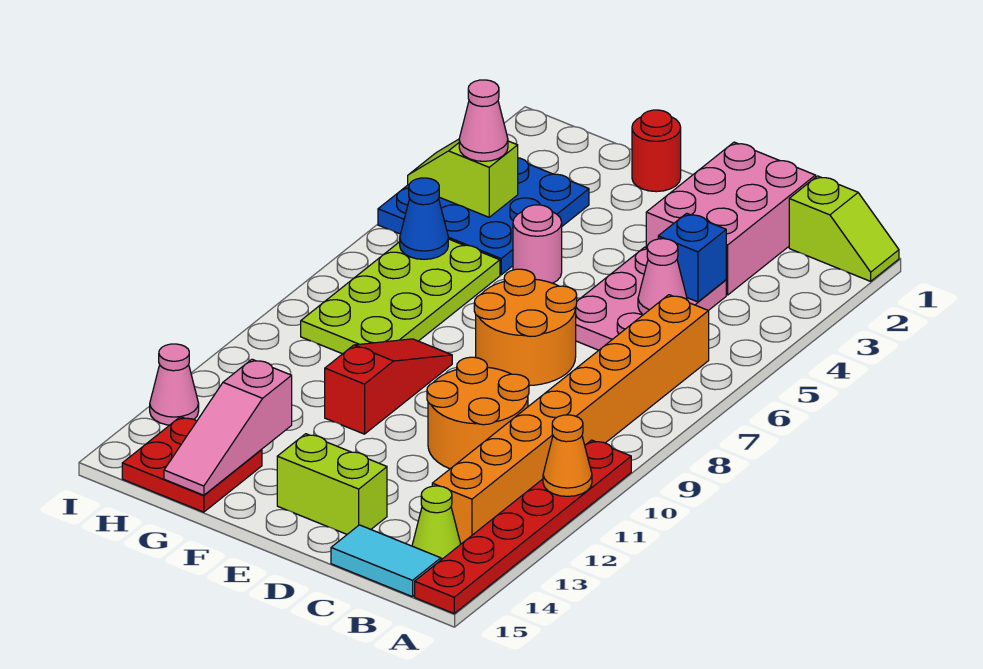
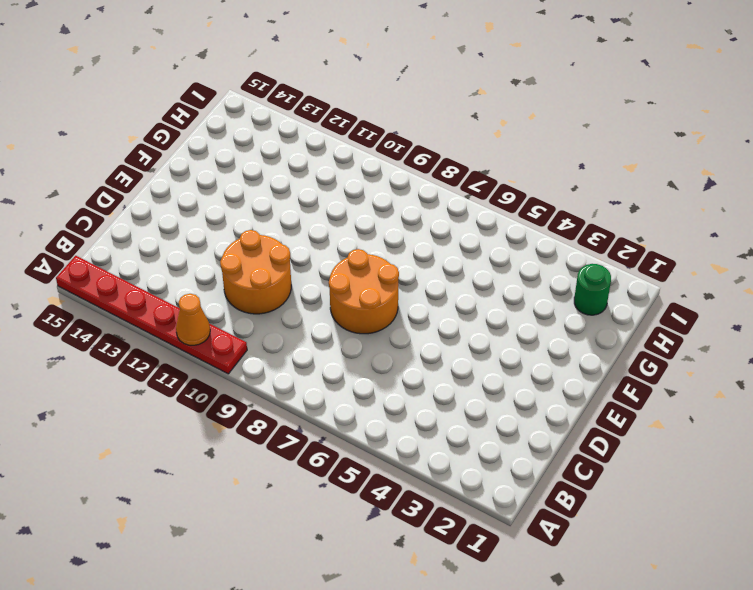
green 1x1 round brick [574,264,611,315] -> none
none -> lime 1x2 slope [789,176,899,281]
none -> orange 1x8 brick [432,295,709,544]
none -> lime 1x1 cone [412,486,461,560]

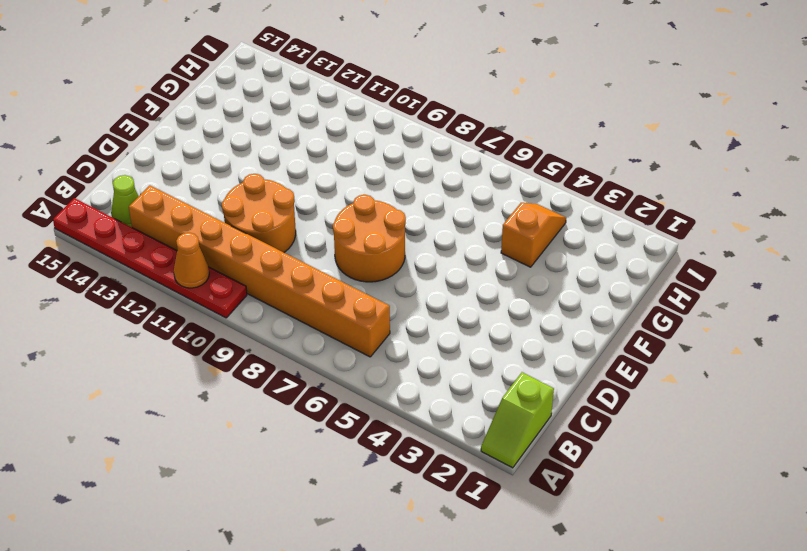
orange 1x2 slope [501,203,566,267] -> blue 3x3 plate [378,158,589,275]
none -> cyan 1x2 tile [331,525,441,597]
none -> pink 2x3 brick [646,142,816,295]
none -> pink 2x3 plate [575,247,726,350]

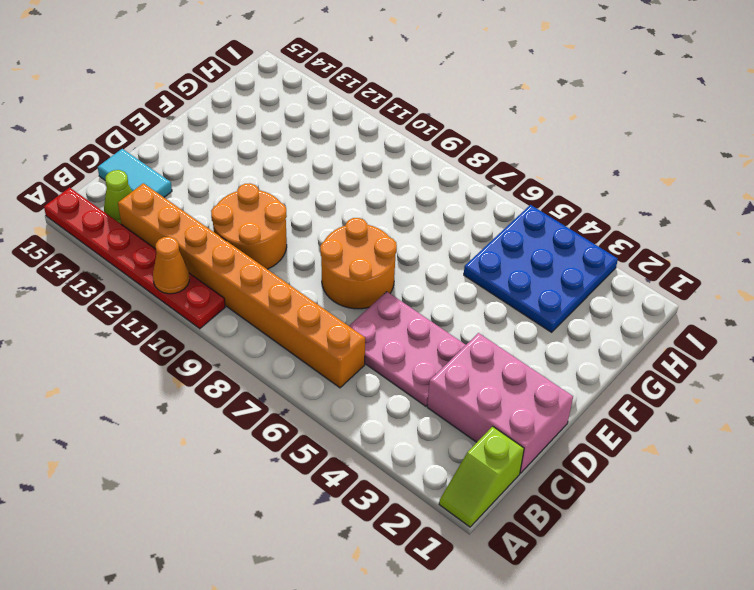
cyan 1x2 tile [98,149,172,197] -> cyan 1x2 tile turned to [331,525,441,597]
none -> lime 1x2 brick [277,434,387,534]
none -> red 1x1 round brick [632,110,681,192]
none -> pink 1x1 round brick [513,205,562,283]

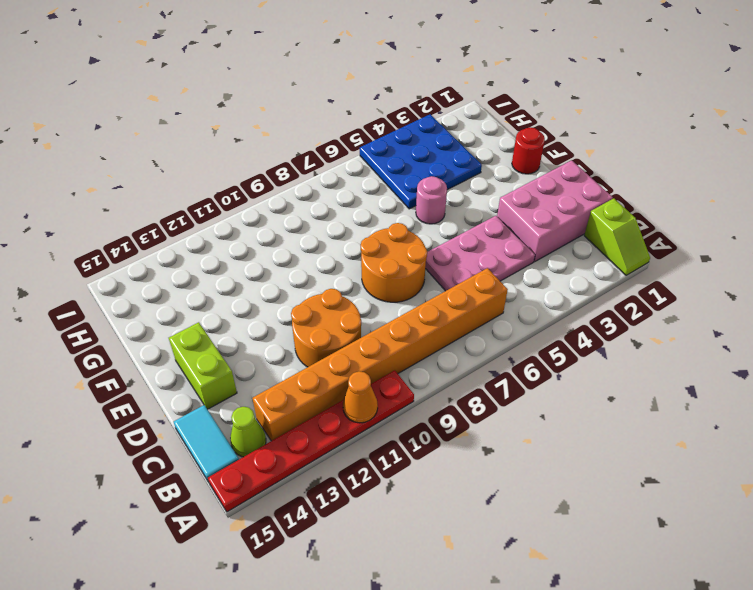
none -> red 1x3 slope [325,339,452,434]
none -> lime 2x4 plate [301,239,500,354]
none -> red 2x2 plate [122,417,262,512]

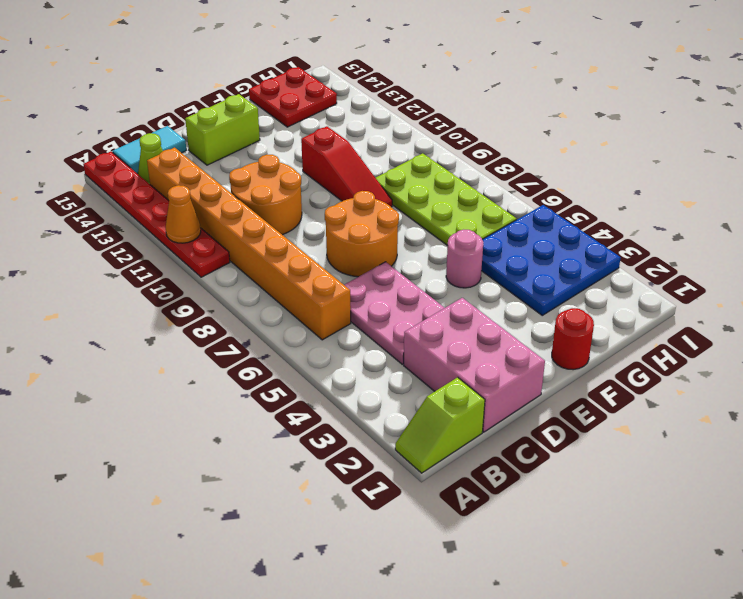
none -> pink 1x1 cone [150,344,199,425]
none -> blue 1x1 brick [658,213,726,302]
none -> pink 1x1 cone [638,239,687,315]

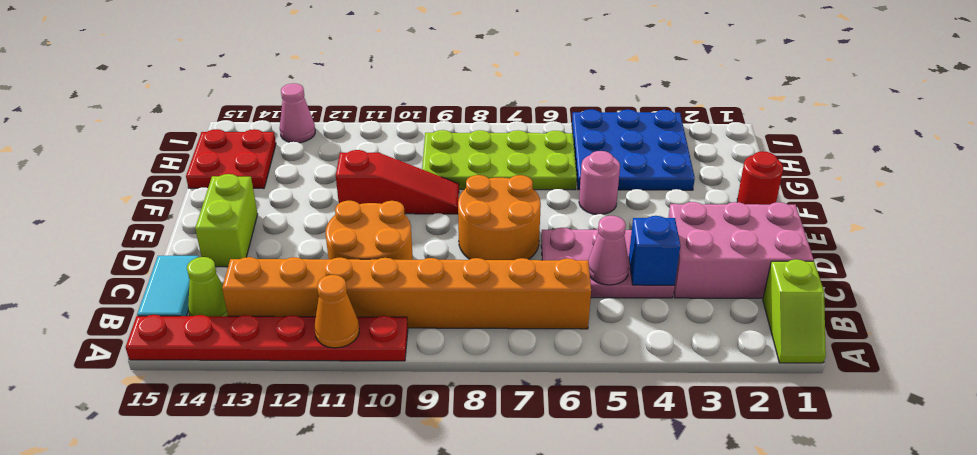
none -> pink 1x3 slope [164,359,292,495]
none -> lime 1x2 slope [408,139,518,217]
none -> blue 1x1 cone [400,178,448,259]

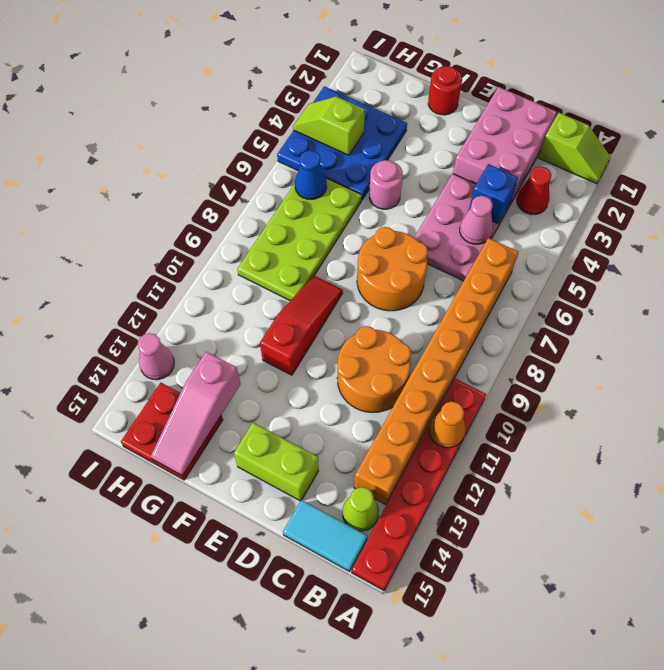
red 1x1 cone [517,166,551,215] -> none
none -> pink 1x1 cone [459,80,508,161]

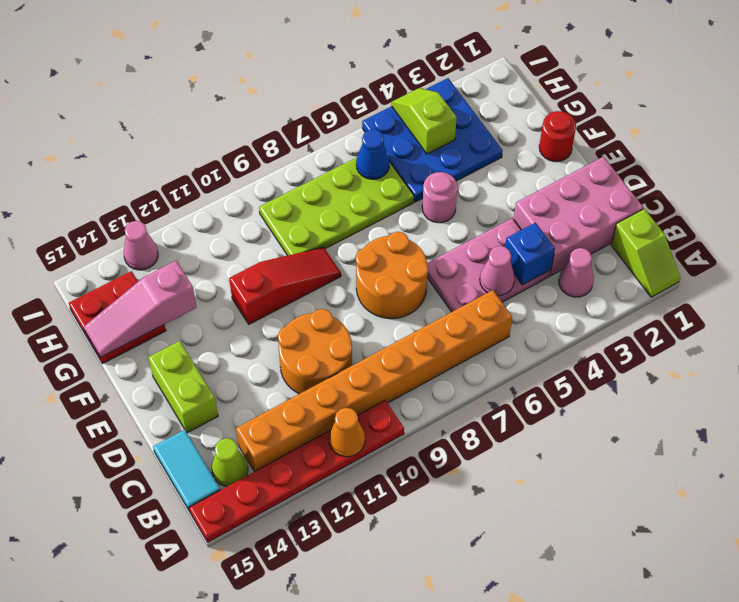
pink 1x1 cone [559,248,594,297] -> pink 1x1 cone moved to [459,80,508,161]

